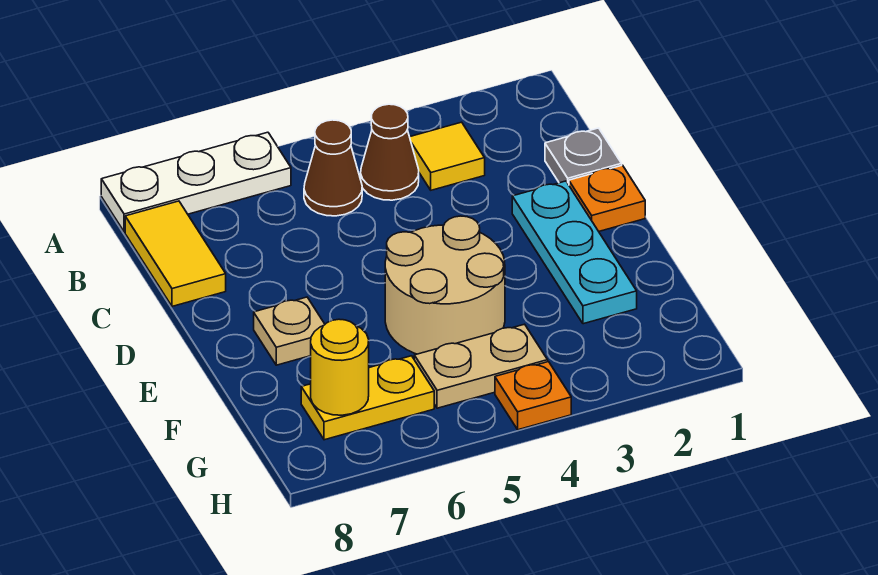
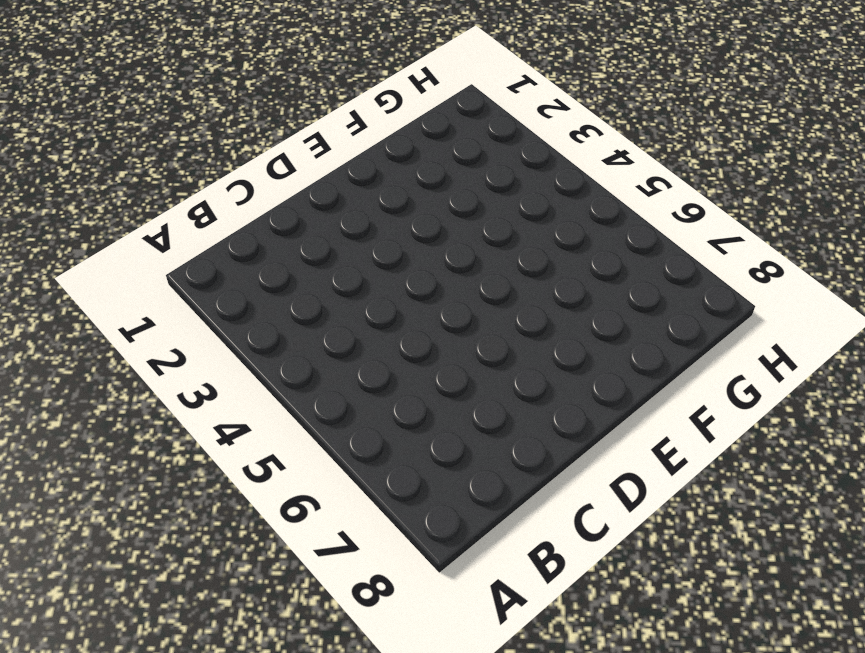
none -> white 1x3 plate [101,132,291,232]
none -> yellow 1x1 tile [410,122,485,190]
none -> brown 1x1 cone [361,104,419,200]

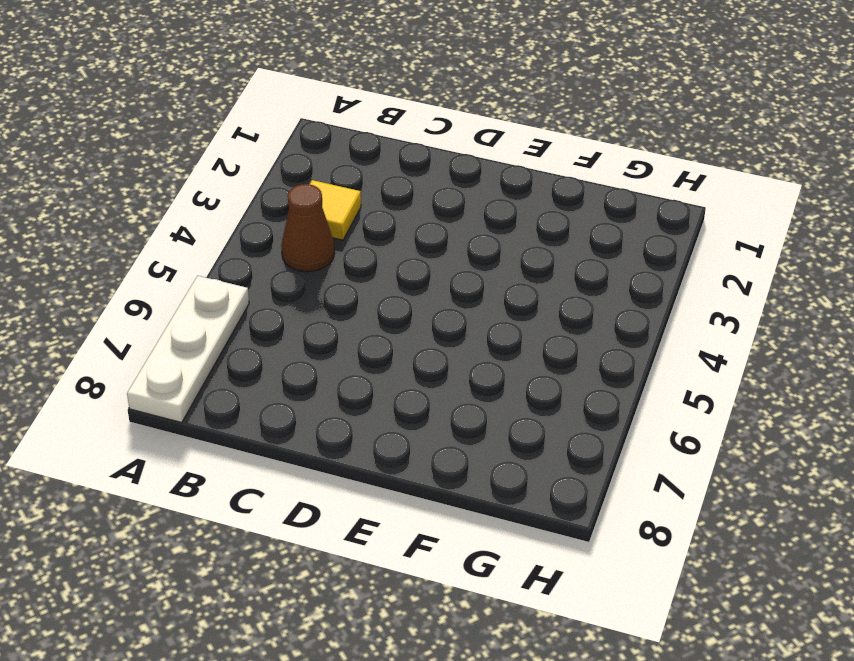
none -> brown 1x1 cone [304,120,362,216]
none -> yellow 1x2 tile [125,201,226,306]
none -> grey 1x1 plate [545,128,622,185]

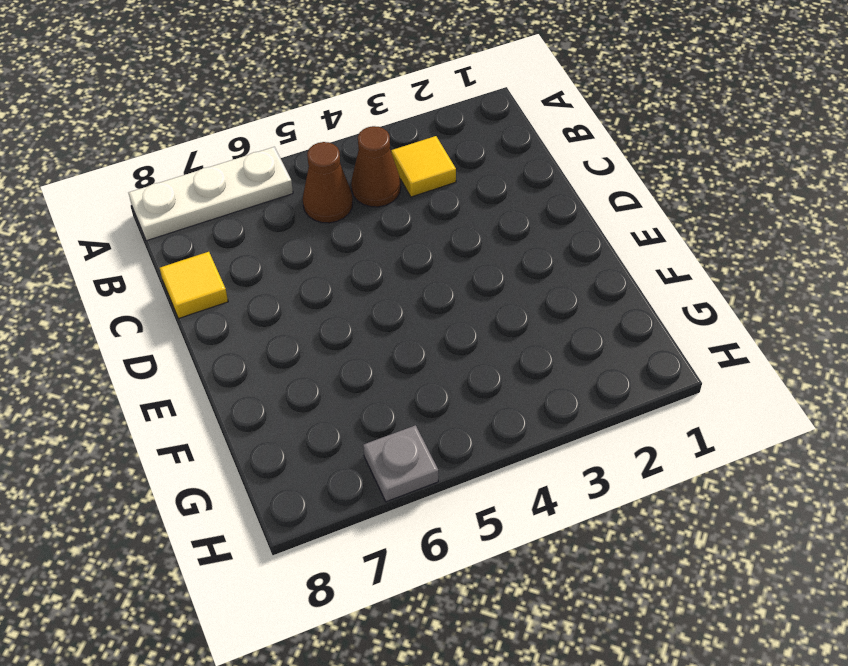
yellow 1x1 tile [160,252,228,319] -> yellow 1x2 tile [125,201,226,306]
grey 1x1 plate [363,425,438,502] -> grey 1x1 plate moved to [545,128,622,185]
none -> orange 1x1 plate [569,165,645,231]
none -> cyan 1x3 plate [512,181,637,324]
none -> tan 2x2 round brick [385,216,505,354]

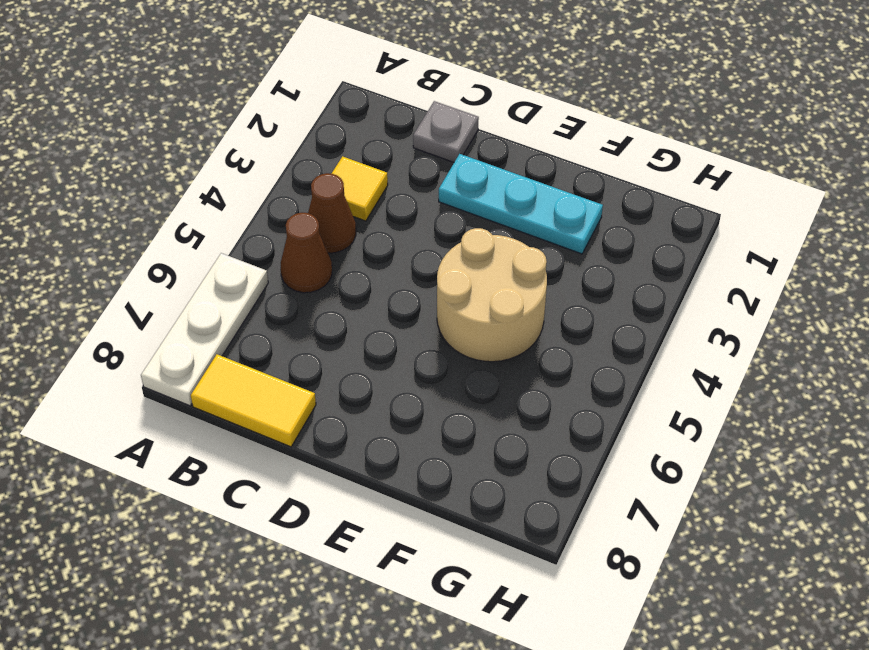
none -> orange 1x1 plate [569,165,645,231]
none -> tan 1x1 plate [254,297,325,365]
none -> tan 1x2 plate [414,324,548,408]

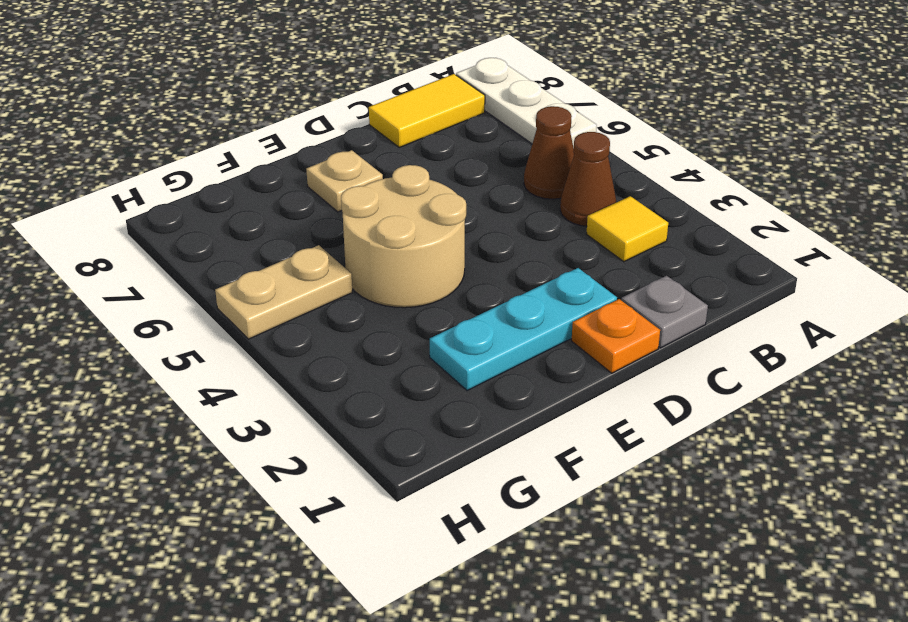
tan 1x2 plate [215,245,352,339] -> tan 1x2 plate turned to [414,324,548,408]
none -> yellow 1x2 plate [301,356,434,440]
none -> orange 1x1 plate [495,362,571,430]
none -> yellow 1x1 round brick [311,319,369,415]

